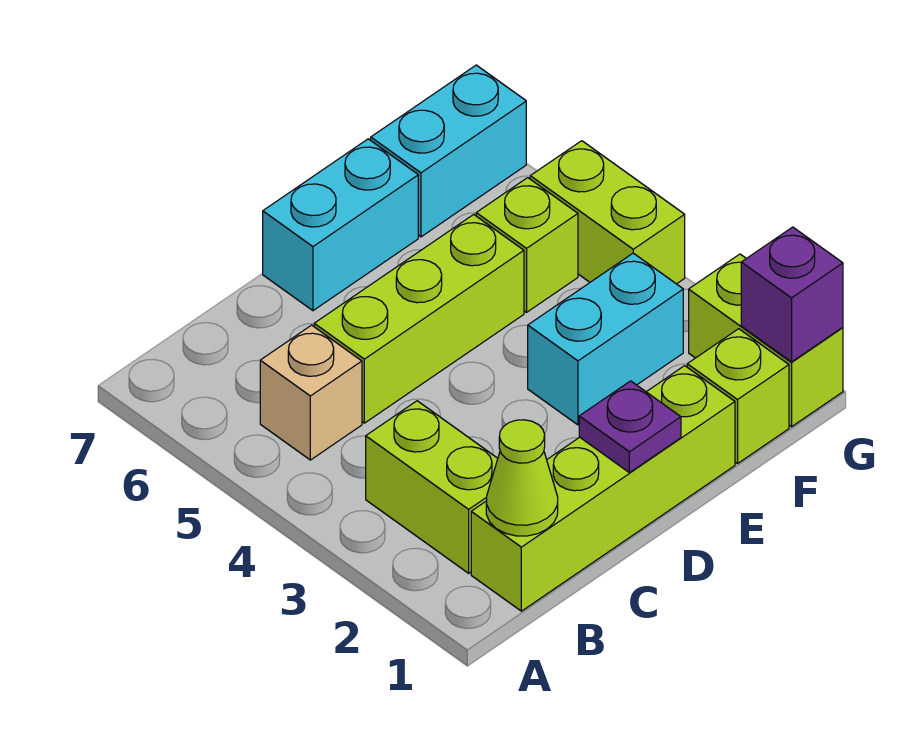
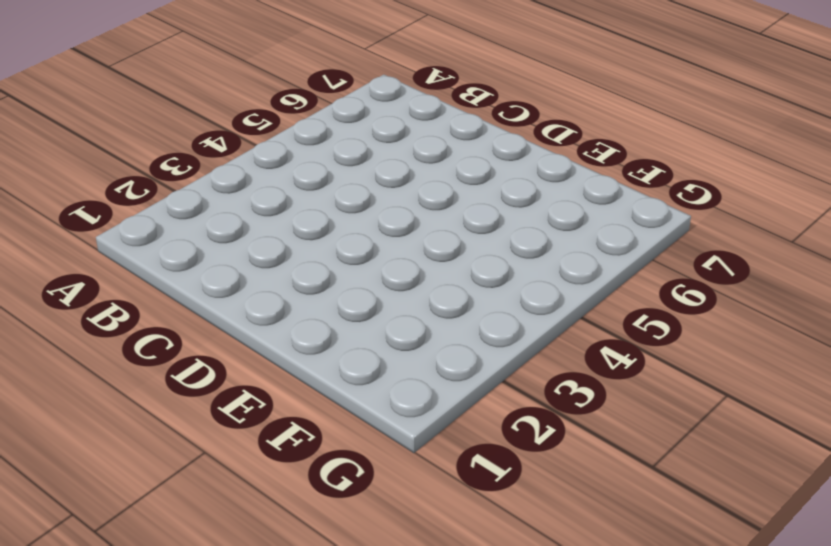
none -> lime 1x4 brick [471,366,735,611]
none -> lime 1x2 brick [366,401,498,573]
none -> tan 1x1 brick [260,325,362,460]

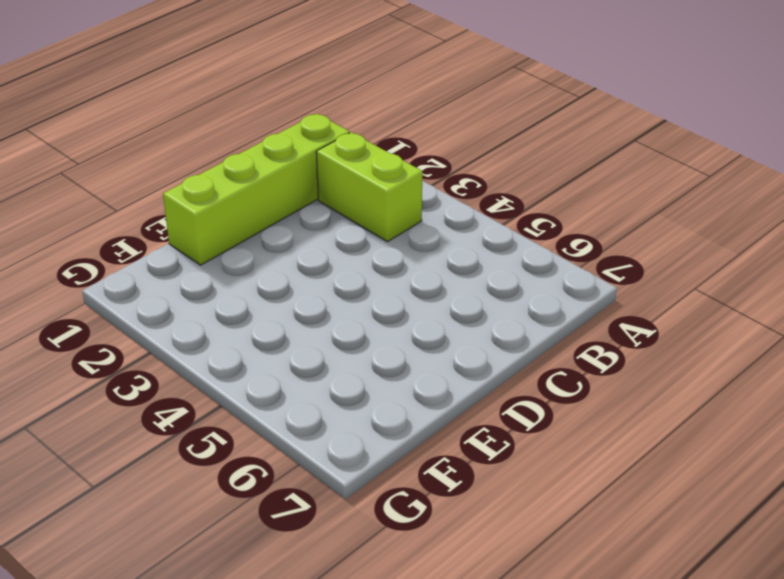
none -> tan 1x1 brick [260,325,362,460]
none -> lime 1x3 brick [314,214,524,423]
none -> cyan 1x2 brick [263,139,418,311]

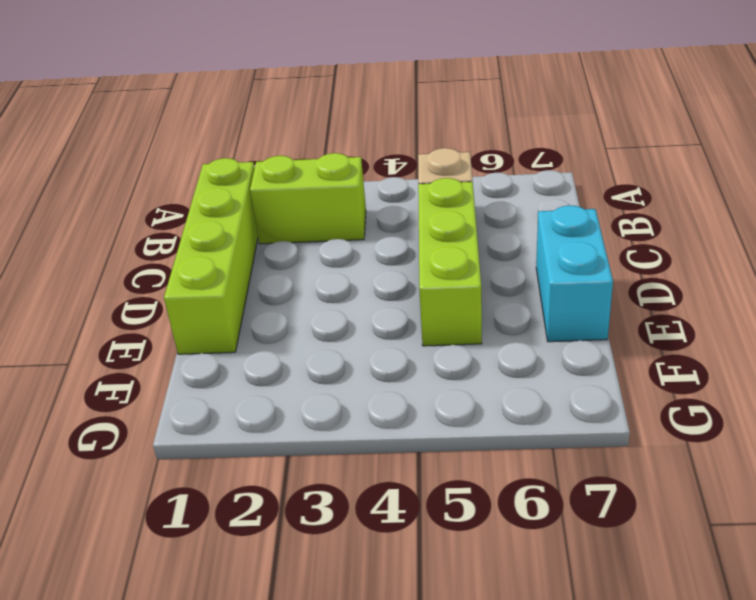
none -> cyan 1x2 brick [528,253,683,425]
none -> lime 1x1 brick [687,329,789,464]
none -> lime 1x1 brick [476,178,578,312]

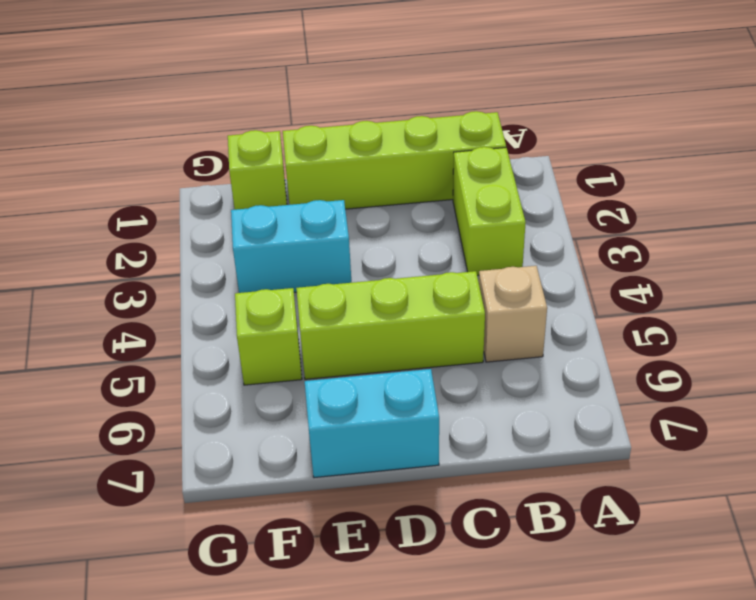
none -> cyan 1x2 brick [371,65,526,237]
none -> lime 1x2 brick [689,254,843,427]
none -> lime 1x2 brick [530,141,685,284]

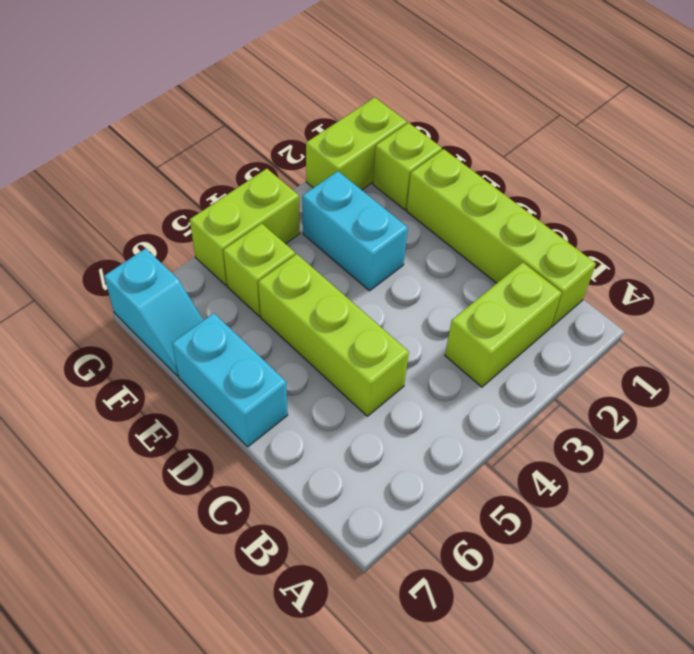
cyan 1x2 slope [104,248,203,376] -> cyan 1x2 brick [371,65,526,237]
none -> tan 1x1 brick [260,325,362,460]
none -> lime 1x1 cone [486,420,558,536]
none -> purple 1x1 plate [579,381,681,473]

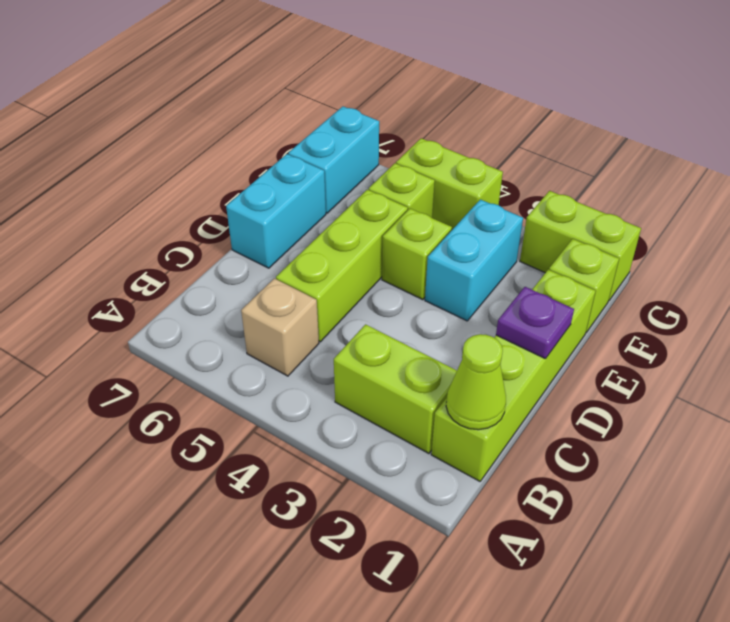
lime 1x1 brick [382,209,452,300] -> none
none -> purple 1x1 brick [741,227,843,362]

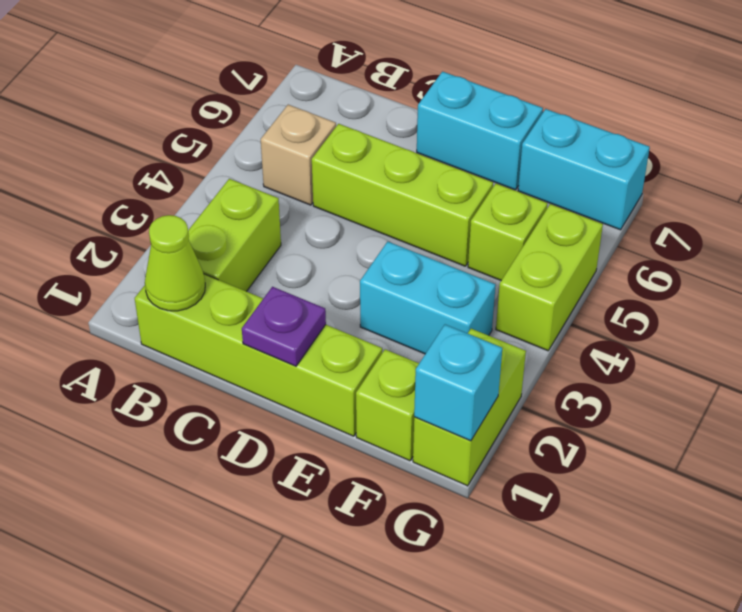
cyan 1x1 brick [414,324,502,441] -> purple 1x1 brick [741,227,843,362]

